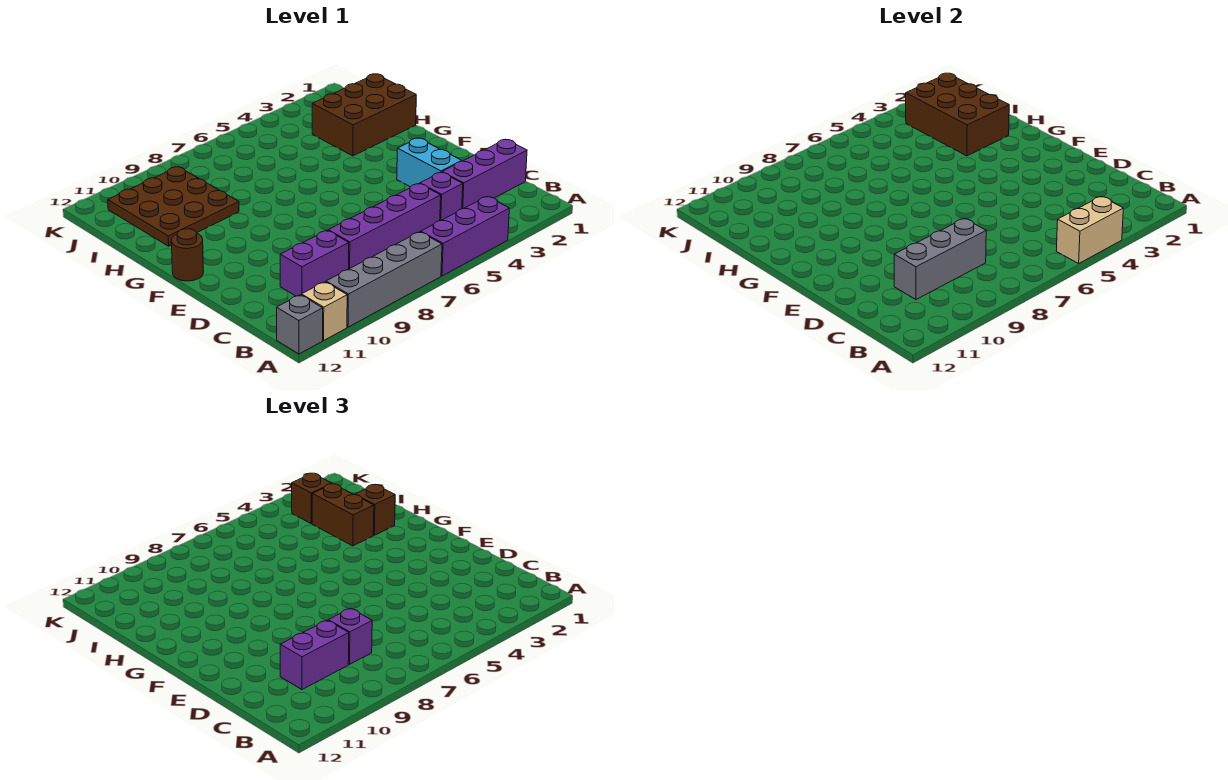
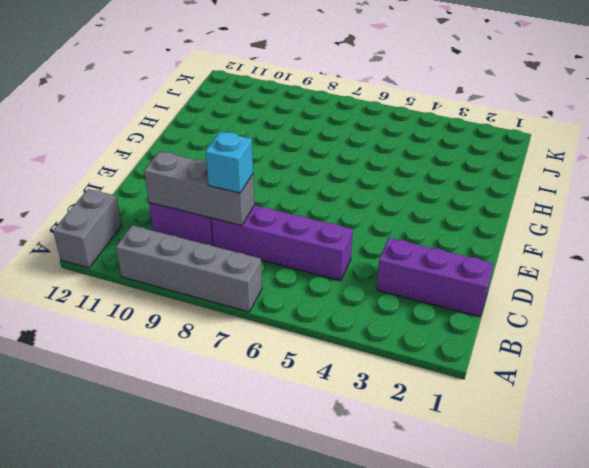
grey 1x2 brick [53,189,122,268] -> grey 1x1 brick [277,295,323,354]
cyan 1x1 brick [206,132,253,193] -> purple 1x1 brick [328,608,372,664]
none -> purple 1x3 brick [421,197,509,276]
none -> tan 1x1 brick [302,282,347,340]
none -> purple 1x1 brick [420,173,463,221]

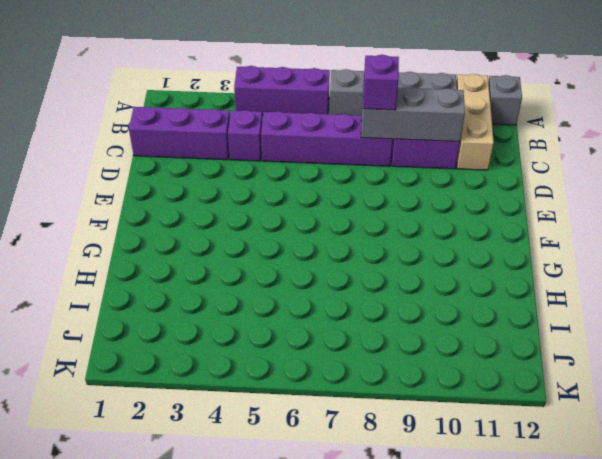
tan 1x3 brick [457,74,494,170] -> tan 1x1 brick [302,282,347,340]
none -> cyan 1x2 brick [397,138,461,187]
none -> brown 1x1 round brick [171,229,204,281]
none -> brown 2x3 brick [312,74,416,156]

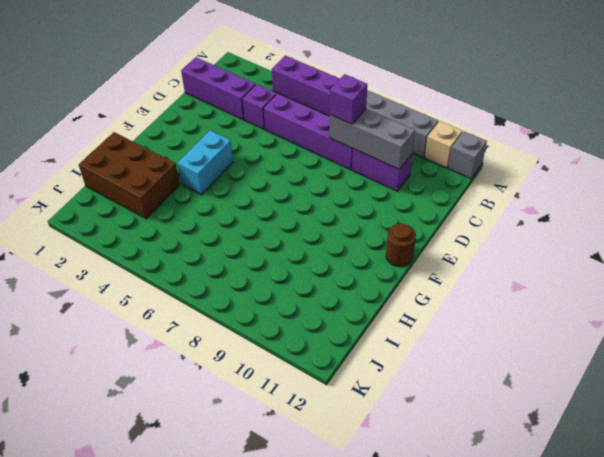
cyan 1x2 brick [178,131,233,195] -> cyan 1x2 brick moved to [397,138,461,187]
none -> brown 3x3 plate [108,167,239,246]
none -> tan 1x2 brick [1056,197,1123,263]
none -> brown 2x3 brick [906,73,1009,156]

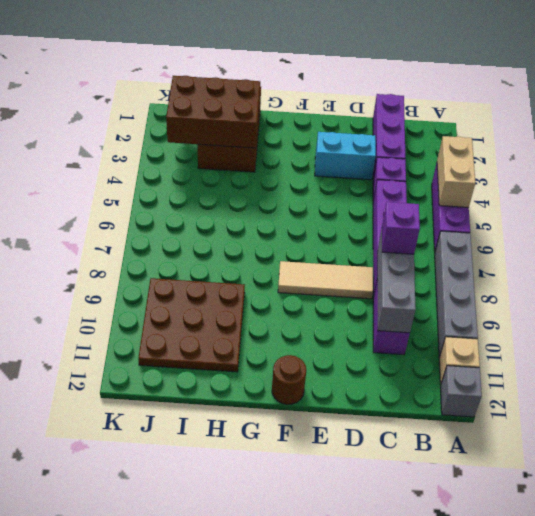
tan 1x3 tile [278,261,373,299] -> none
none -> purple 1x2 brick [280,620,349,689]
none -> brown 1x1 brick [355,485,395,535]
none -> brown 1x2 brick [312,484,374,546]

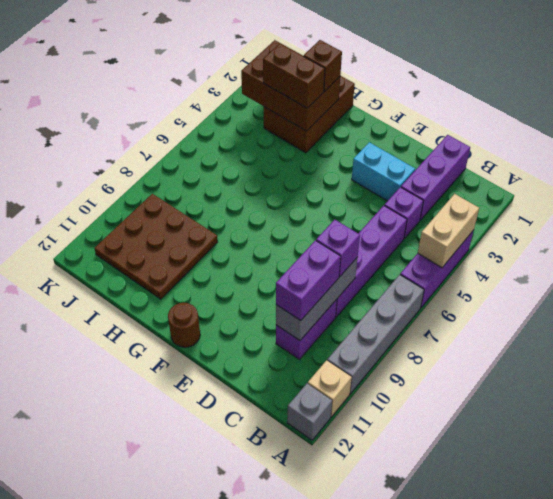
none -> brown 1x1 brick [292,473,332,524]

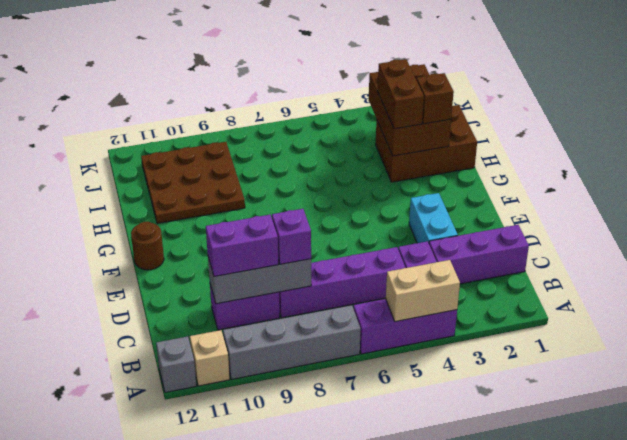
none -> brown 1x1 brick [292,473,332,524]

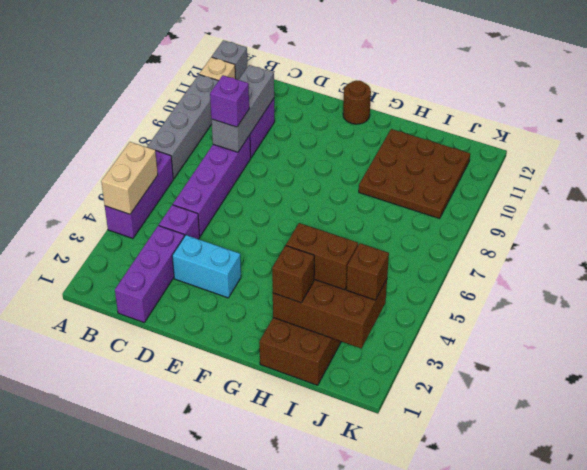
none -> purple 1x2 brick [280,620,349,689]

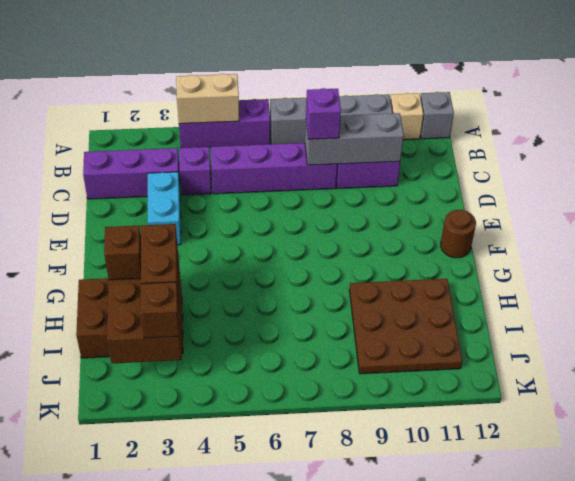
none -> purple 1x2 brick [280,620,349,689]

